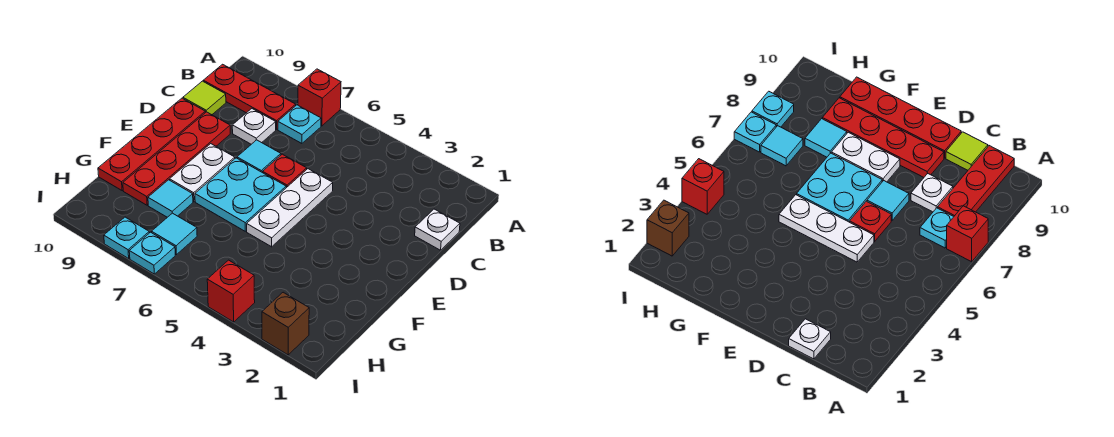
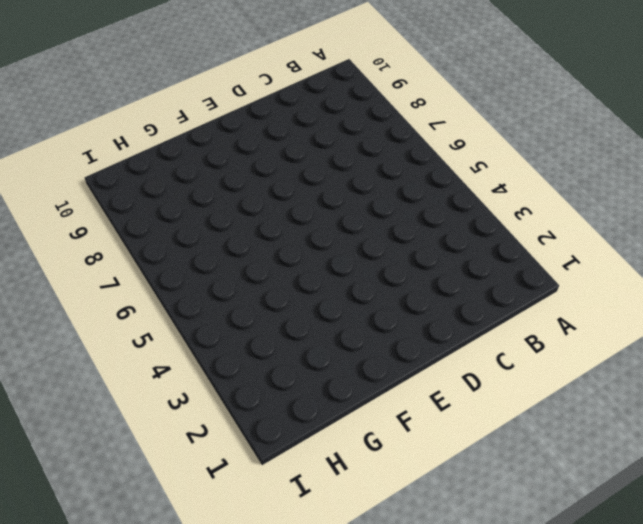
none -> red 1x1 brick [298,69,341,126]
none -> cyan 1x1 plate [278,105,321,143]
none -> red 1x3 plate [203,64,296,129]

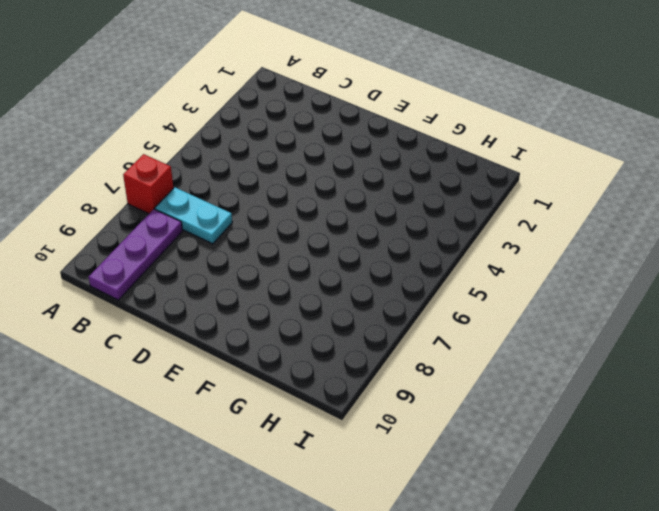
cyan 1x2 plate [155,187,232,244] -> cyan 1x1 plate [278,105,321,143]
purple 1x3 plate [89,209,182,300] -> red 1x3 plate [203,64,296,129]
none -> white 1x1 plate [415,209,460,250]
none -> white 1x1 plate [232,109,276,144]
none -> lime 1x1 tile [183,81,226,115]

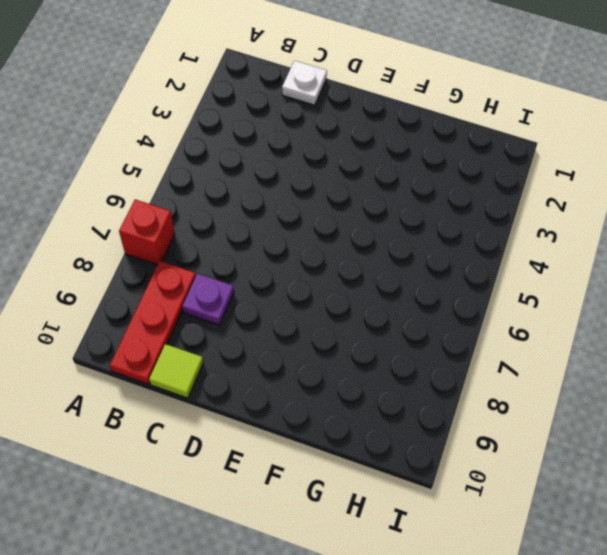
purple 1x1 plate [182,274,234,325] -> white 1x1 plate [232,109,276,144]
none -> cyan 1x1 plate [278,105,321,143]
none -> white 1x3 plate [247,169,333,247]
none -> red 1x1 plate [263,154,307,188]

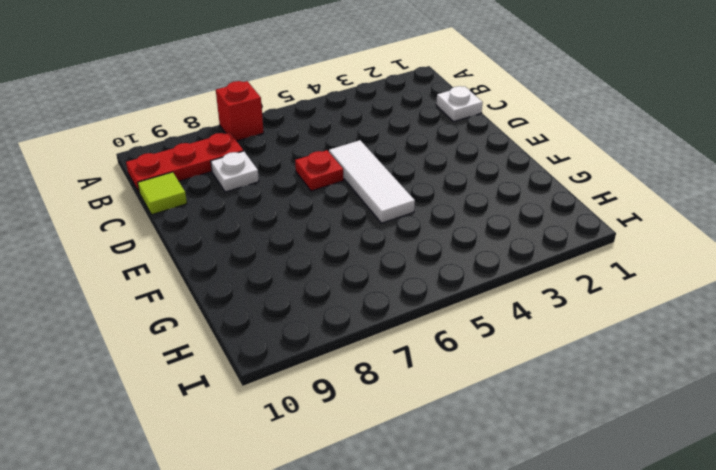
white 1x3 tile [329,140,415,223] -> white 1x3 plate [247,169,333,247]
none -> cyan 1x1 plate [278,105,321,143]
none -> cyan 1x1 tile [237,140,281,173]
none -> red 1x4 plate [123,112,230,205]

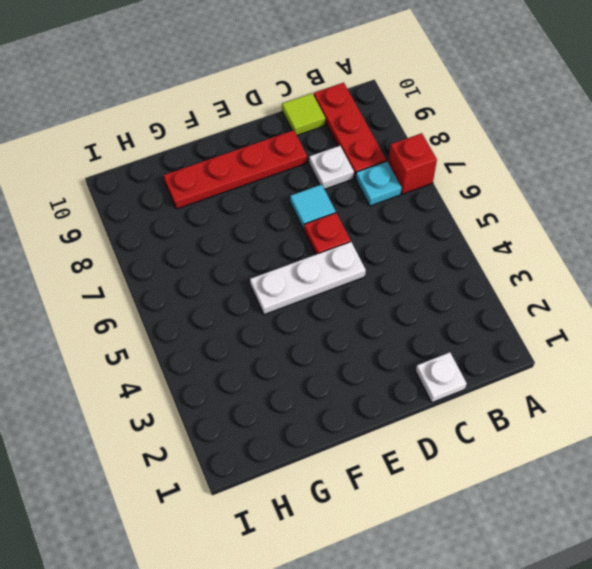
none -> red 1x4 plate [98,98,205,190]
none -> cyan 2x2 plate [195,158,286,231]
none -> white 1x2 plate [170,144,235,201]

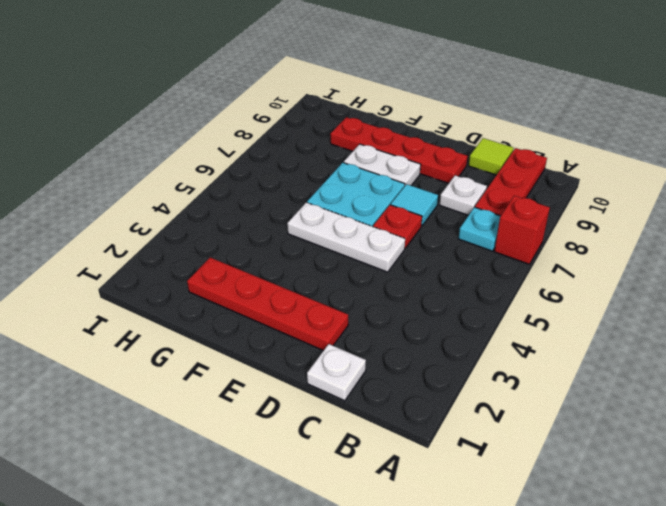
red 1x4 plate [187,258,348,351] -> red 1x4 plate moved to [98,98,205,190]
none -> cyan 1x1 tile [148,180,193,217]
none -> cyan 1x1 tile [152,213,197,255]
none -> brown 1x1 brick [262,292,309,355]

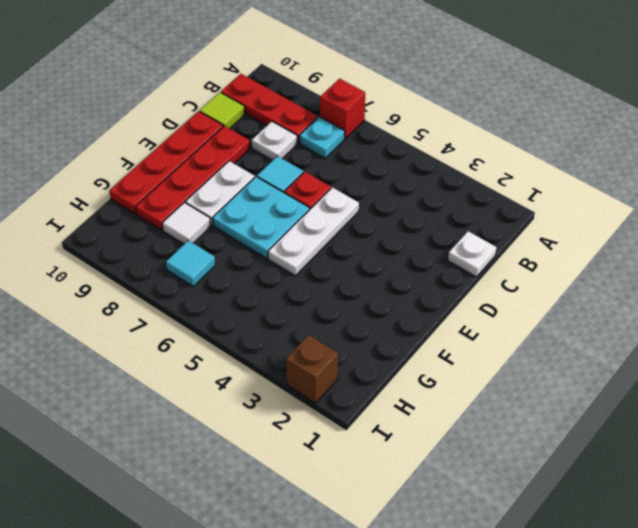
white 1x1 tile [162,202,211,244] -> cyan 1x1 tile [148,180,193,217]
none -> red 1x1 brick [207,260,255,322]
none -> cyan 1x1 plate [129,232,175,274]
none -> cyan 1x1 plate [104,217,149,258]

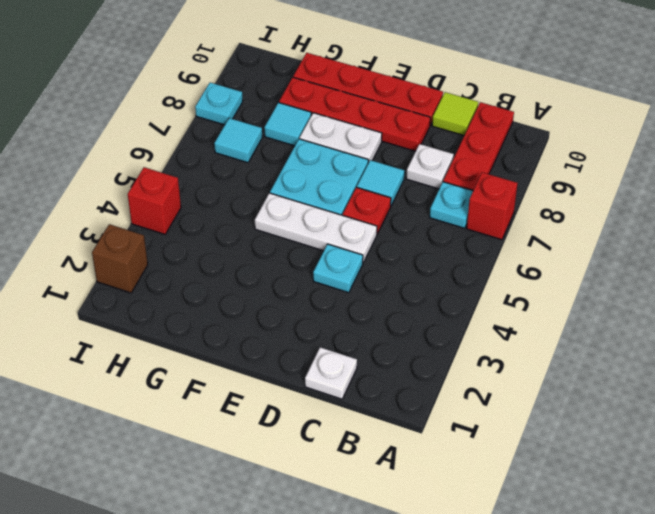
cyan 1x1 plate [313,244,363,293] -> cyan 1x1 plate moved to [129,232,175,274]

